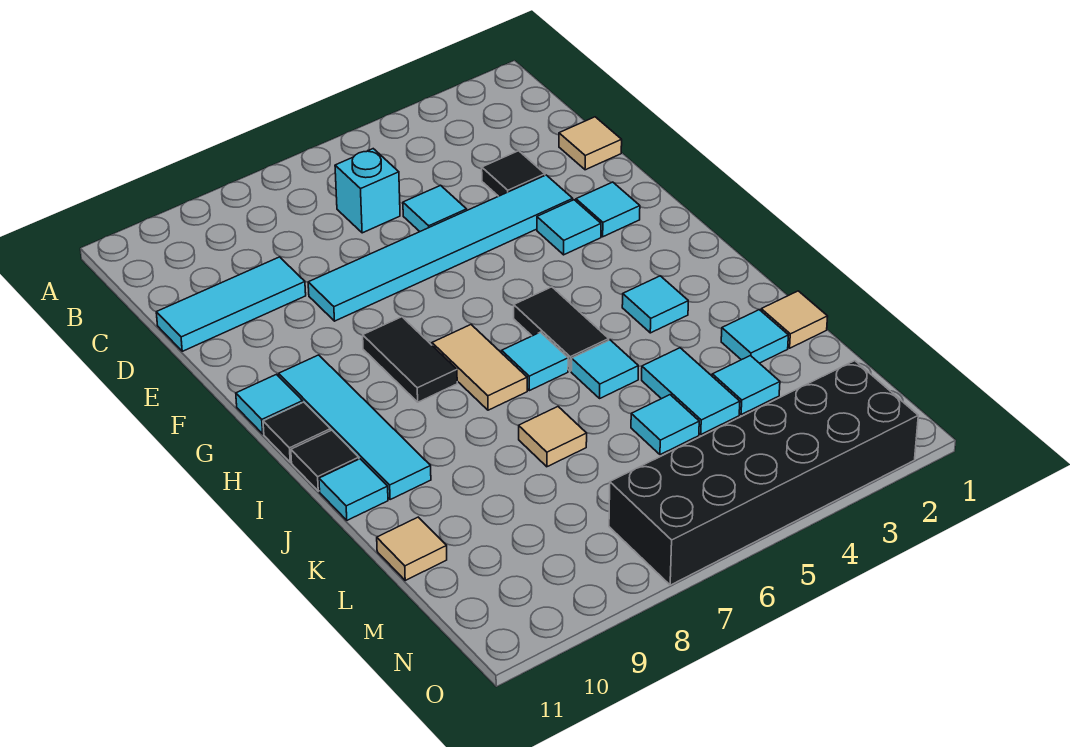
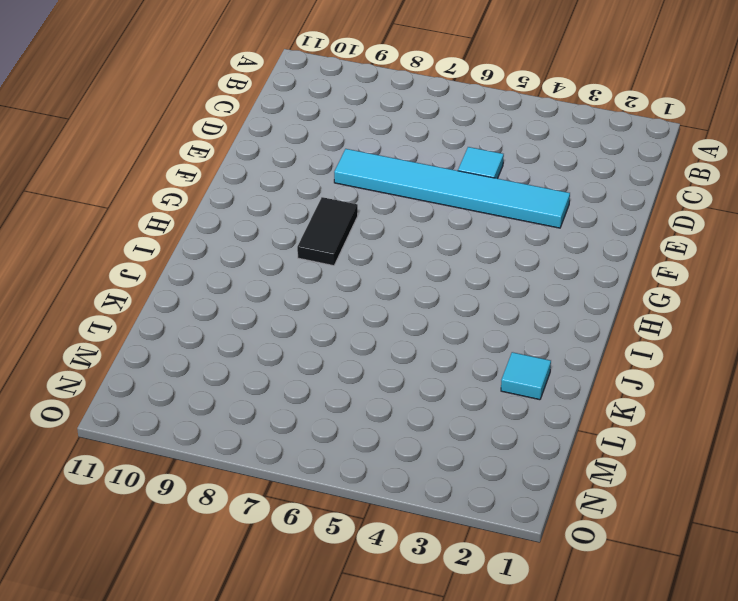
none -> cyan 1x1 brick [335,149,400,233]
none -> tan 1x1 tile [559,117,622,170]
none -> black 1x1 tile [482,151,545,196]

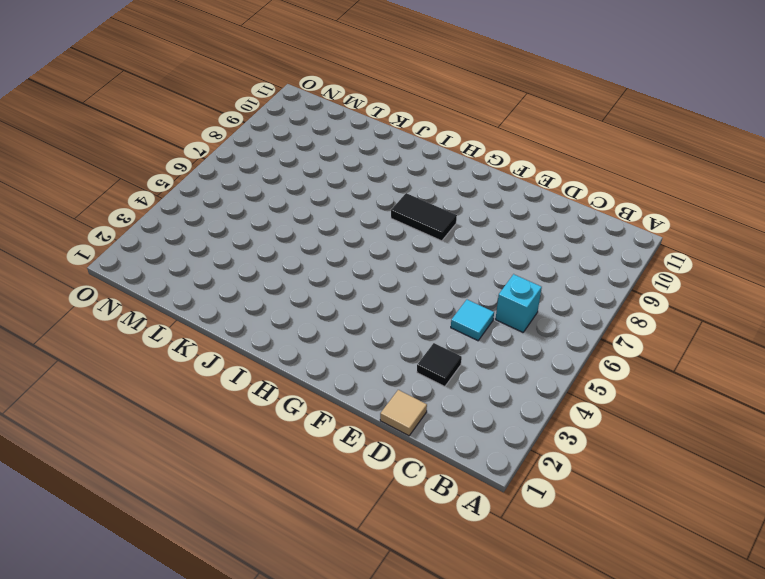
none -> cyan 1x3 tile [156,257,306,351]
none -> cyan 1x6 tile [308,175,573,321]
none -> cyan 1x1 tile [576,182,640,237]

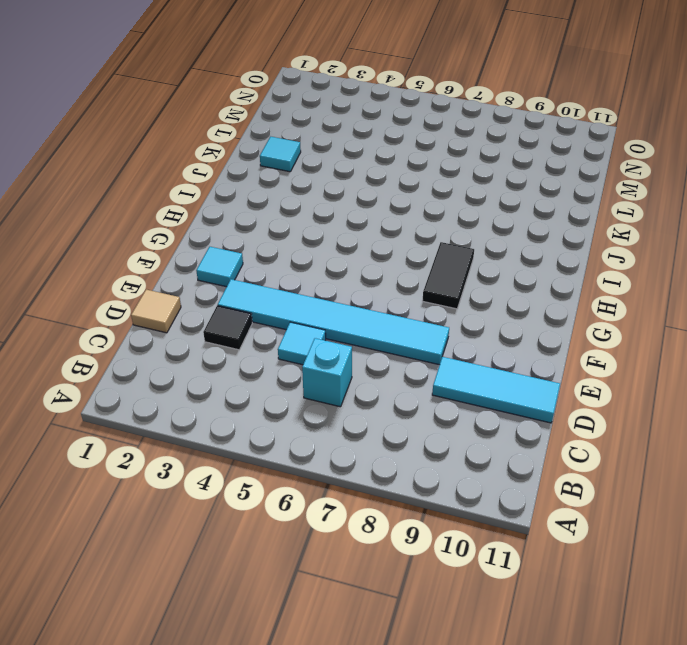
none -> cyan 1x1 tile [537,200,601,255]
none -> cyan 1x4 tile [279,355,431,500]
none -> cyan 1x1 tile [236,374,303,434]

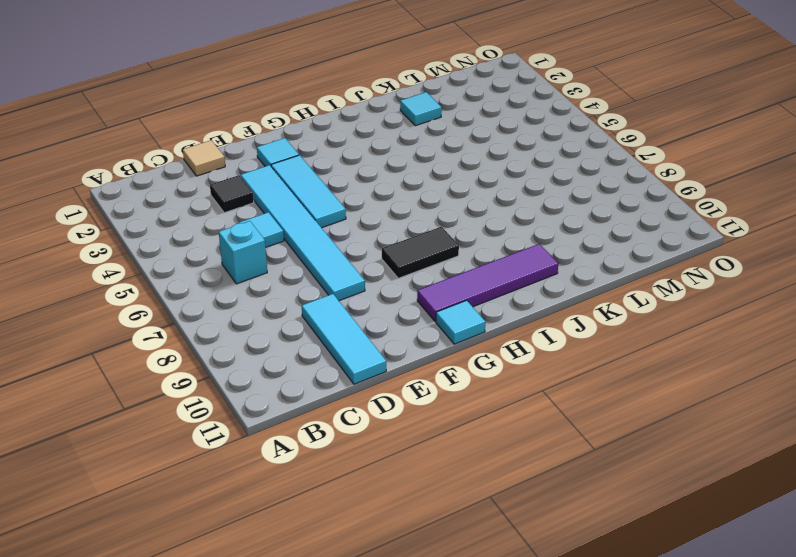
cyan 1x3 tile [271,155,346,228] -> cyan 1x1 tile [537,200,601,255]
purple 1x4 tile [417,244,558,321] -> cyan 1x4 tile [279,355,431,500]
none -> black 1x2 tile [514,287,609,371]
none -> tan 1x2 tile [432,325,527,410]
none -> black 1x1 tile [263,402,331,462]

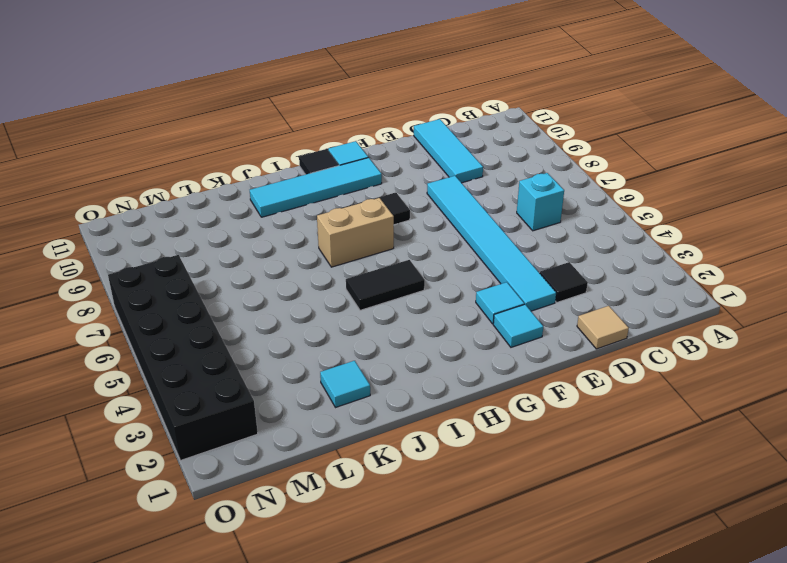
tan 1x2 brick [317,198,394,267] -> tan 1x2 tile [432,325,527,410]
none -> cyan 1x1 tile [403,185,467,231]
none -> cyan 1x1 tile [622,276,688,333]
none -> cyan 1x1 tile [502,332,568,391]

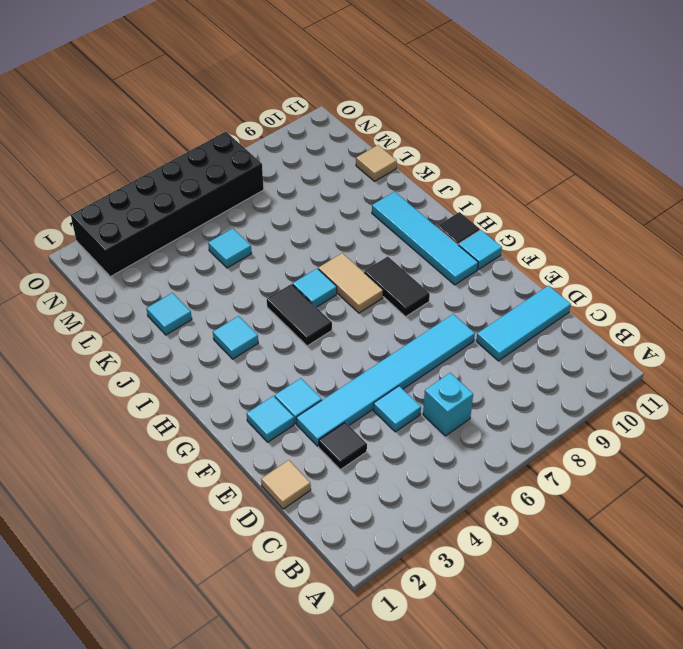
none -> black 1x1 tile [291,430,359,491]
none -> cyan 1x1 tile [571,340,638,398]
none -> cyan 1x1 tile [319,459,388,520]

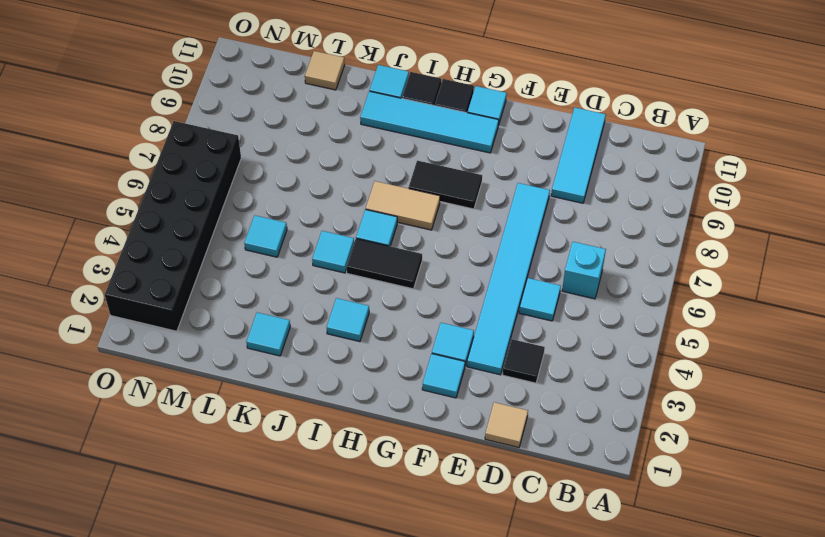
none -> tan 1x1 tile [761,291,828,348]
none -> cyan 1x2 tile [642,348,740,434]
none -> tan 1x1 tile [519,407,587,467]

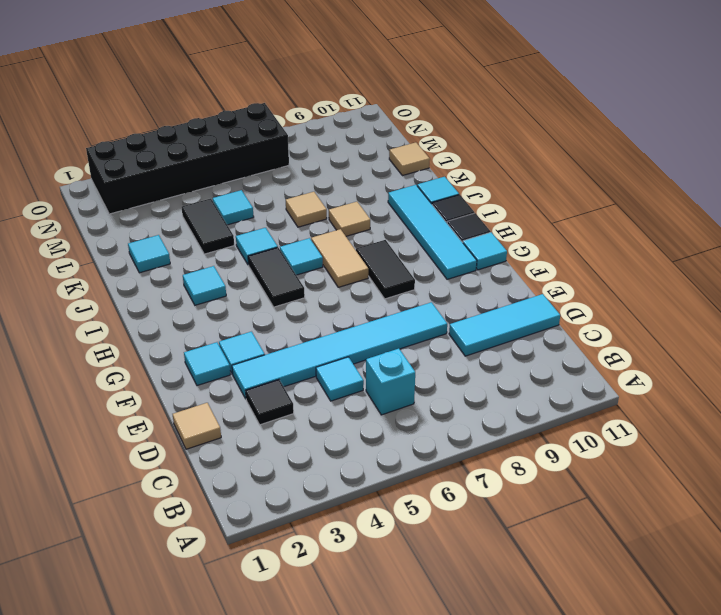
tan 1x1 tile [329,202,370,236] -> tan 1x1 tile moved to [761,291,828,348]
black 1x2 tile [182,199,234,254] -> cyan 1x2 tile [642,348,740,434]
none -> cyan 1x1 tile [712,355,780,415]

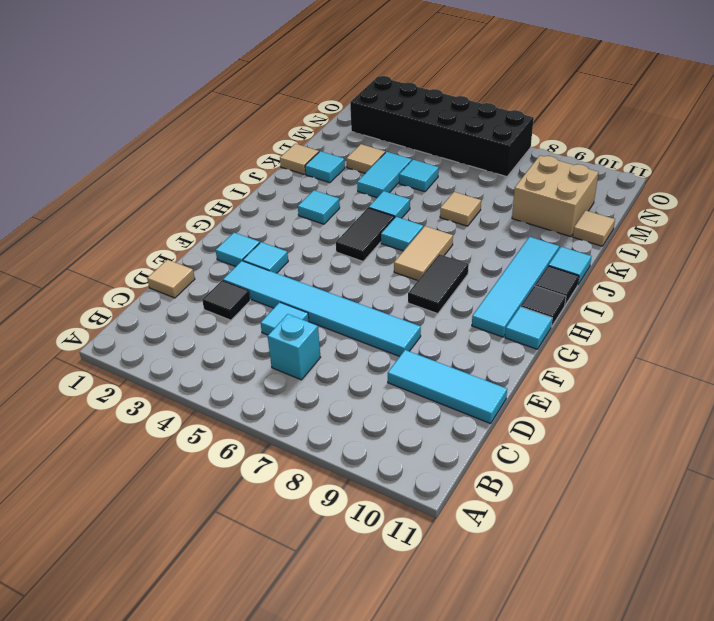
tan 1x1 tile [346,144,385,173] -> cyan 1x1 tile [712,355,780,415]
tan 2x2 brick [512,156,599,237] -> none

